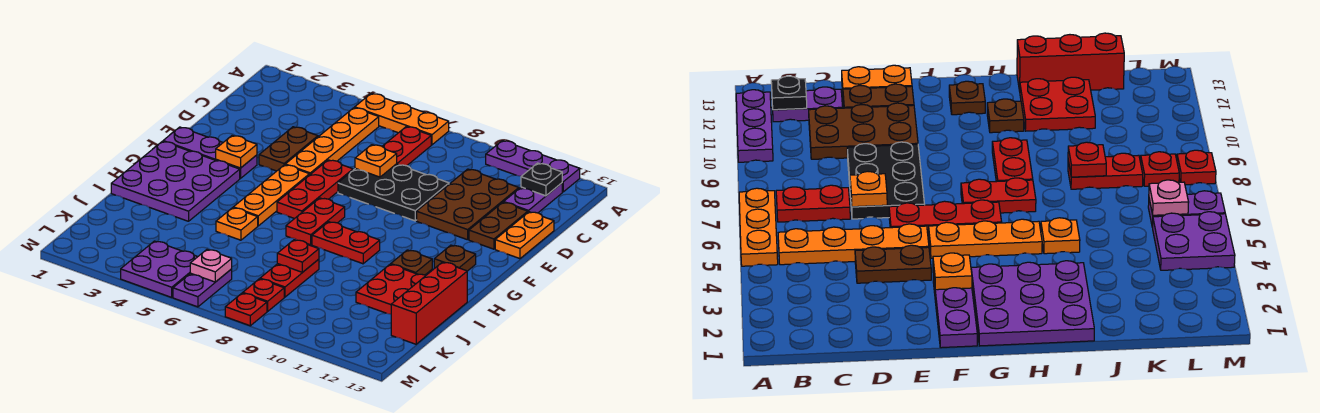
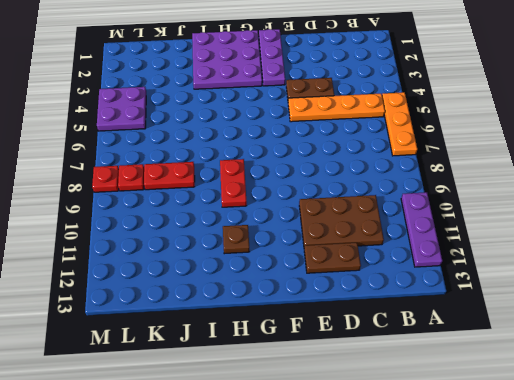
none -> red 1x2 plate [382,127,431,166]
none -> purple 1x2 plate [504,183,562,213]
none -> black 2x3 plate [338,164,449,221]
none -> orange 1x2 plate [495,212,554,259]

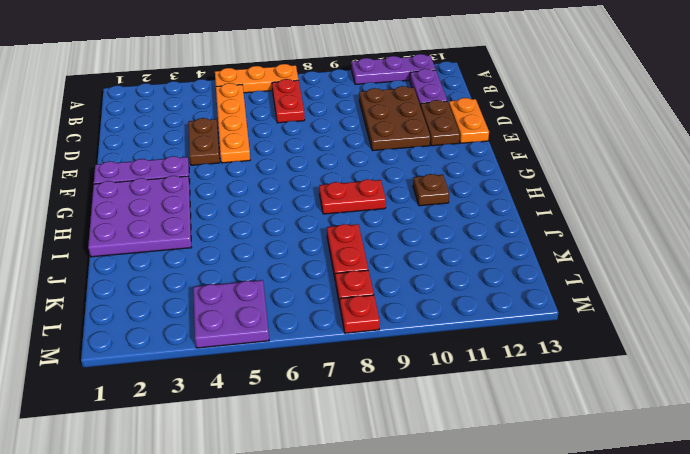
none -> black 2x3 plate [338,164,449,221]
none -> red 1x3 plate [277,160,353,219]
none -> orange 1x3 plate [233,165,310,226]
none -> red 1x2 plate [286,198,345,245]

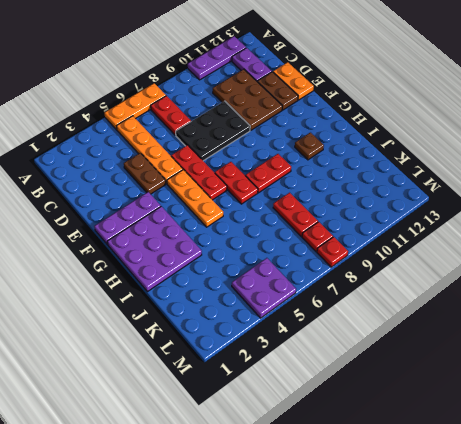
none -> brown 1x1 plate [434,245,476,271]
none -> orange 1x1 plate [216,208,258,240]
none -> red 2x2 plate [356,264,426,314]
none -> red 1x3 brick [391,262,467,344]

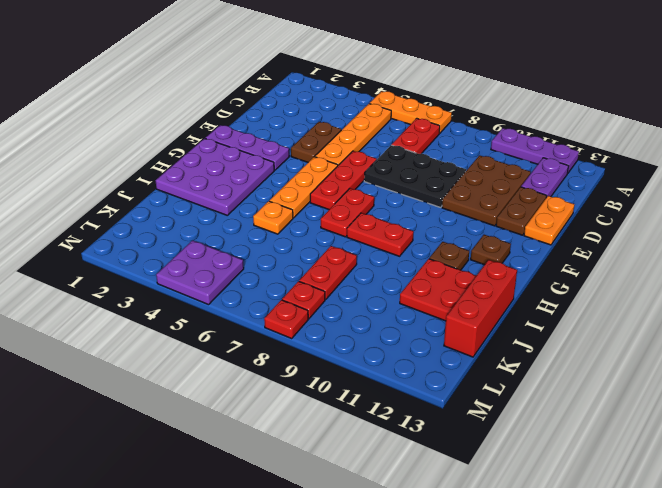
none -> purple 1x2 plate [173,269,232,307]
none -> black 1x1 plate [521,163,562,196]
none -> orange 1x1 plate [355,145,397,177]
none -> orange 1x1 plate [216,135,257,168]

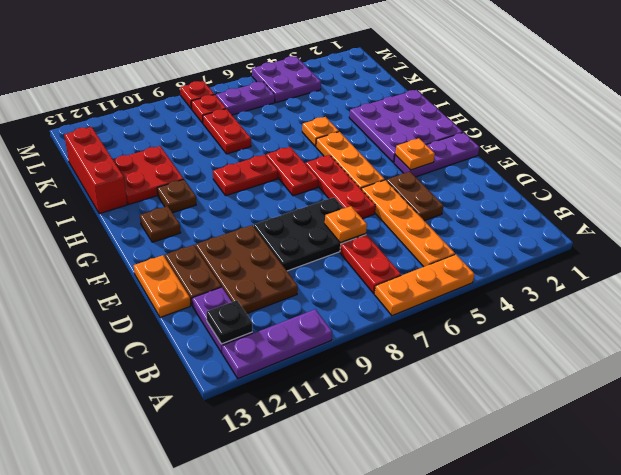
purple 1x2 plate [216,82,275,115] -> purple 1x2 plate turned to [173,269,232,307]
none -> red 1x1 plate [277,240,319,272]
none -> pink 1x1 plate [190,250,232,282]

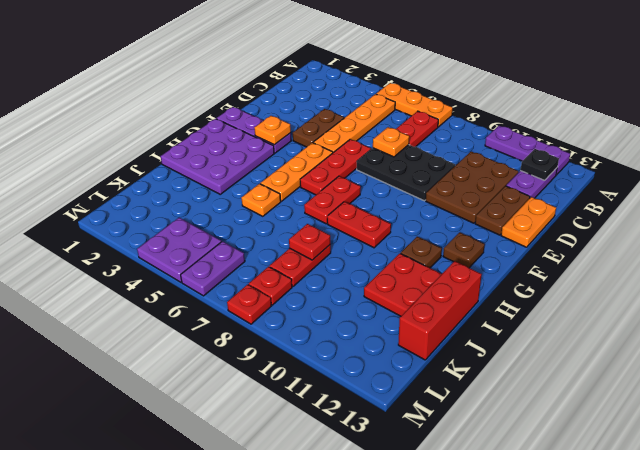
none -> pink 1x1 plate [190,250,232,282]

